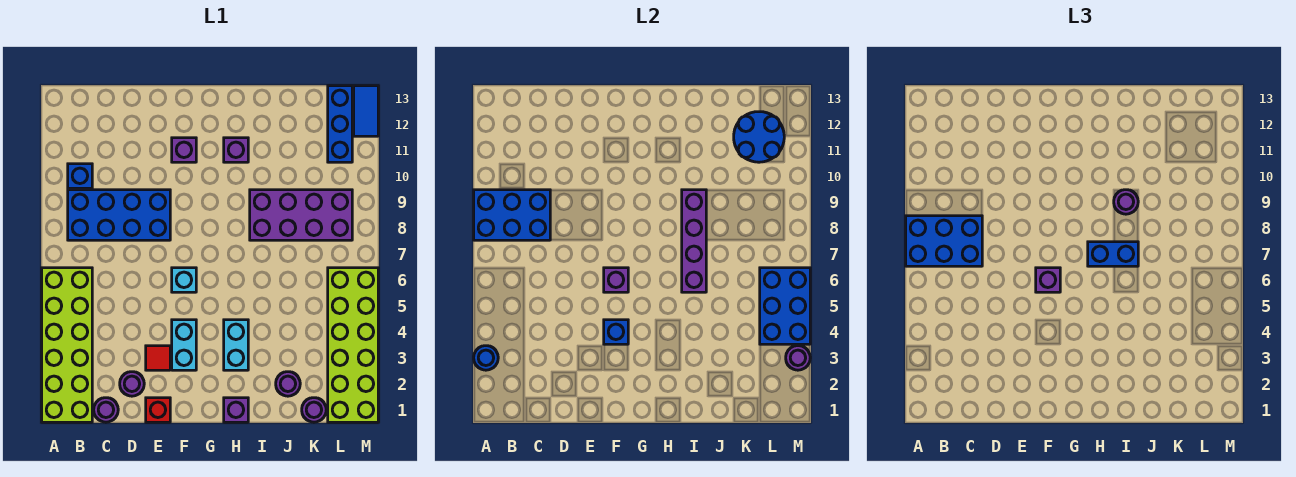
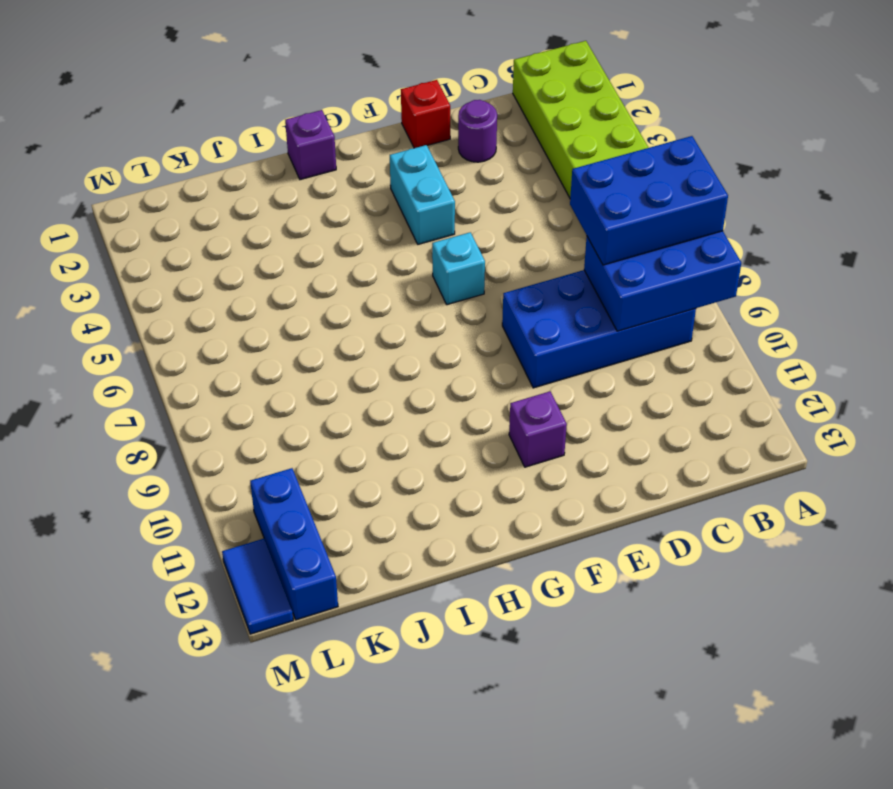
none -> blue 1x1 brick [68,164,92,188]
none -> purple 1x1 round brick [94,398,118,422]
none -> red 1x1 tile [146,346,170,370]
none -> cyan 1x2 brick [224,320,248,370]

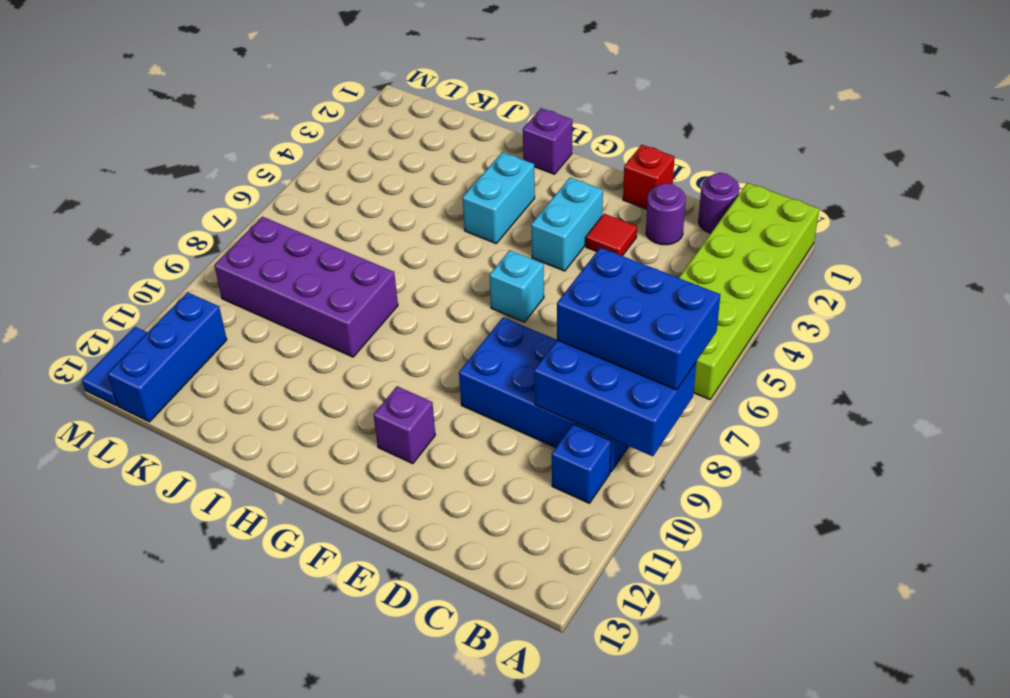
none -> purple 1x1 brick [224,138,248,162]
none -> purple 1x1 round brick [276,372,300,396]
none -> purple 1x1 round brick [302,398,326,422]
none -> lime 2x6 brick [328,268,378,422]

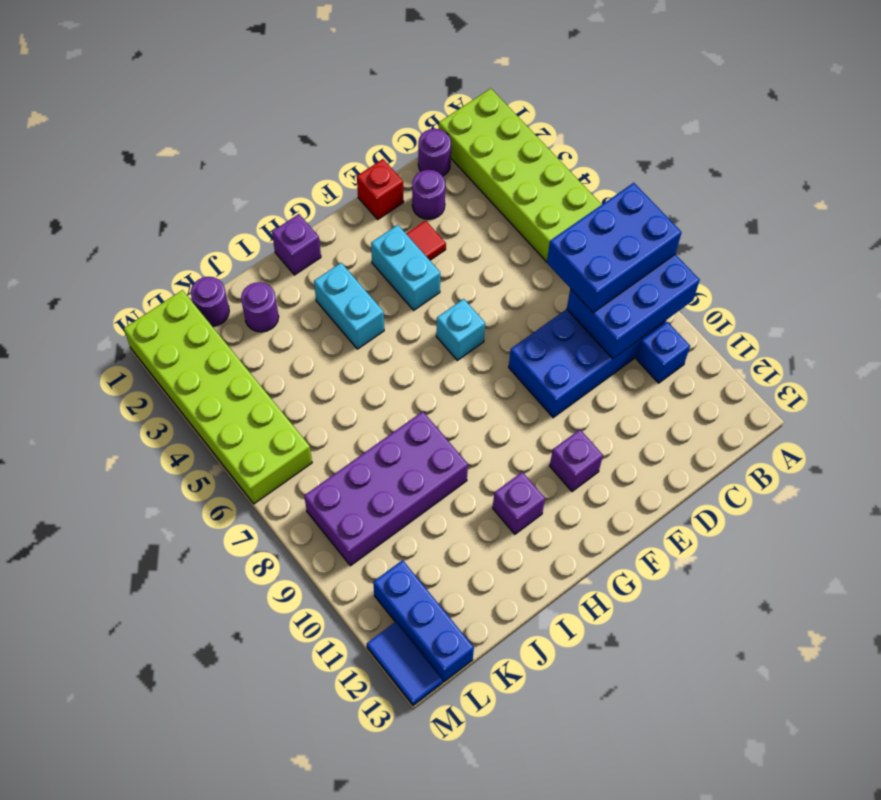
none -> blue 1x1 round brick [474,346,498,370]
none -> blue 1x1 brick [604,320,628,344]
none -> purple 1x1 brick [604,268,628,292]
none -> purple 1x4 brick [682,190,706,292]

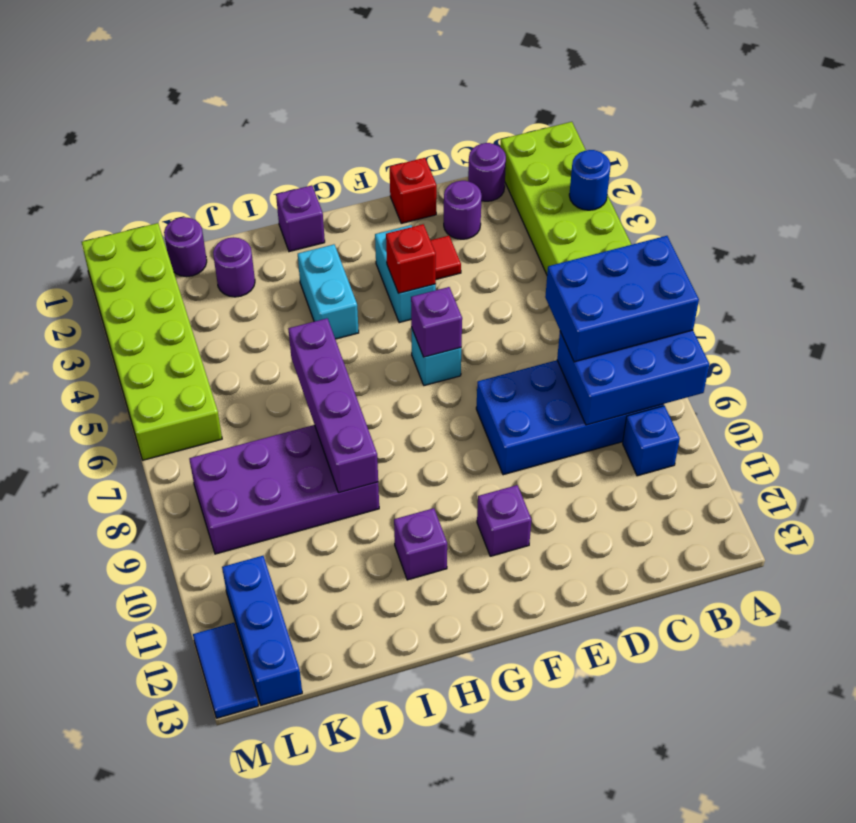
red 1x1 brick [386,224,436,293] -> blue 1x1 brick [604,320,628,344]
none -> blue 2x2 round brick [734,112,784,162]
none -> blue 2x3 brick [760,268,810,344]
none -> purple 1x1 round brick [786,346,810,370]
none -> purple 1x1 brick [1036,268,1060,292]

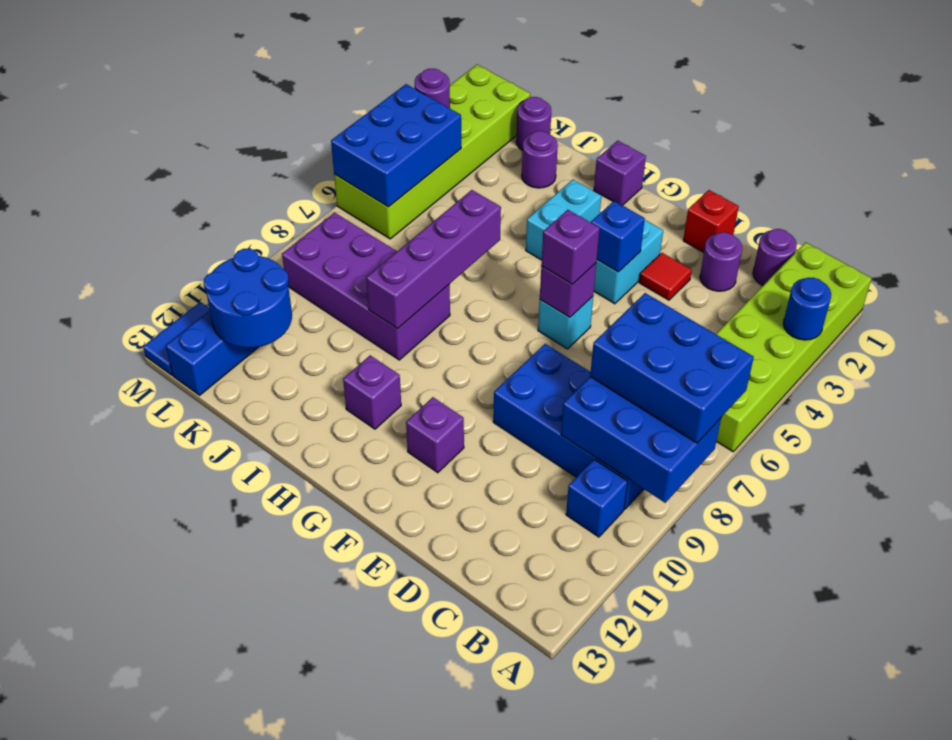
none -> blue 1x2 brick [1088,242,1138,266]
none -> purple 1x1 round brick [1114,190,1138,214]

